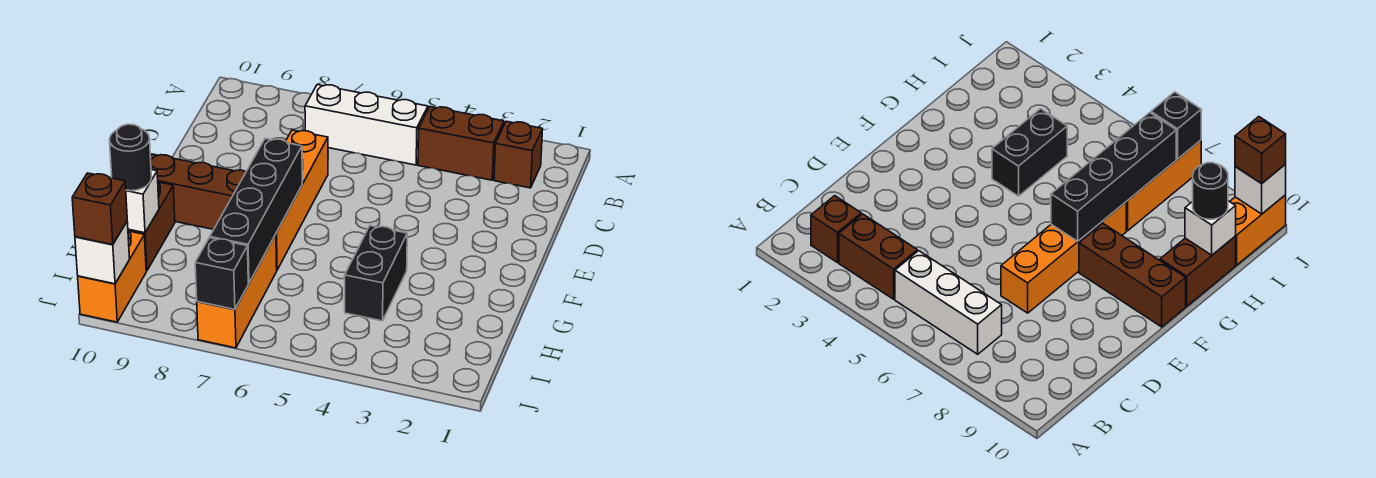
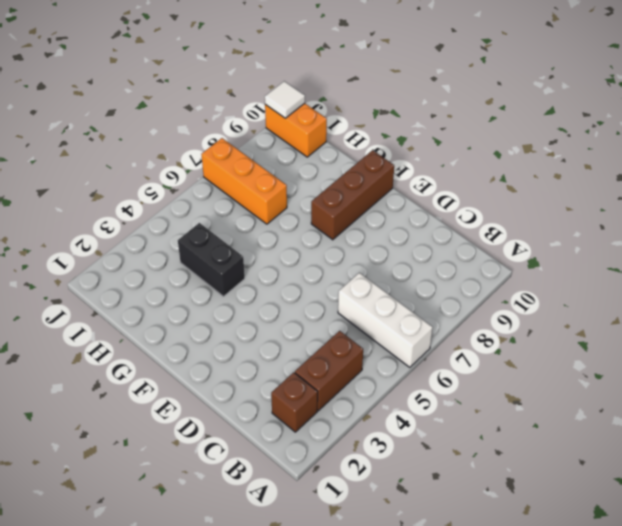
white 1x3 brick [338,273,433,367] -> white 1x3 brick turned to [305,85,428,165]
white 1x1 tile [265,81,305,118] -> white 1x1 brick [75,222,130,284]
none -> orange 1x4 brick [276,130,328,270]
none -> brown 1x2 brick [128,182,175,271]
none -> black 1x4 brick [210,139,302,283]

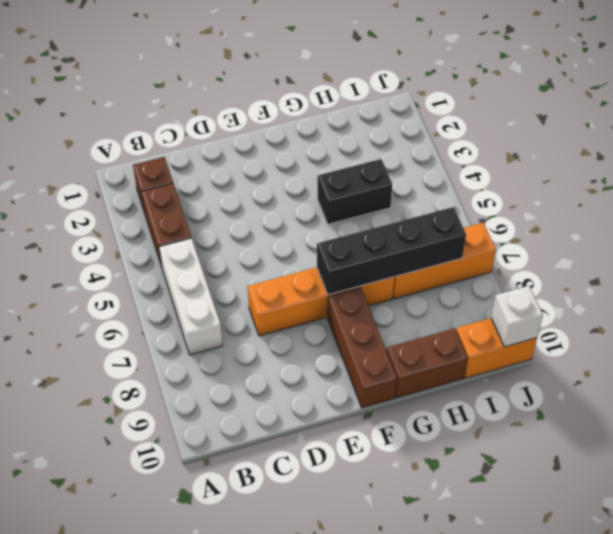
none -> white 1x1 brick [126,170,159,233]
none -> black 1x1 brick [195,238,248,310]
none -> black 1x1 round brick [110,124,151,191]

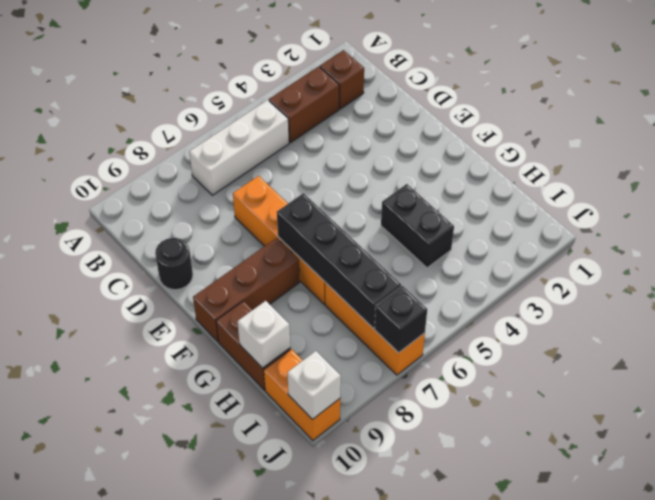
black 1x1 round brick [155,238,193,290] -> black 1x1 round brick moved to [110,124,151,191]
none -> brown 1x1 brick [72,173,127,245]

